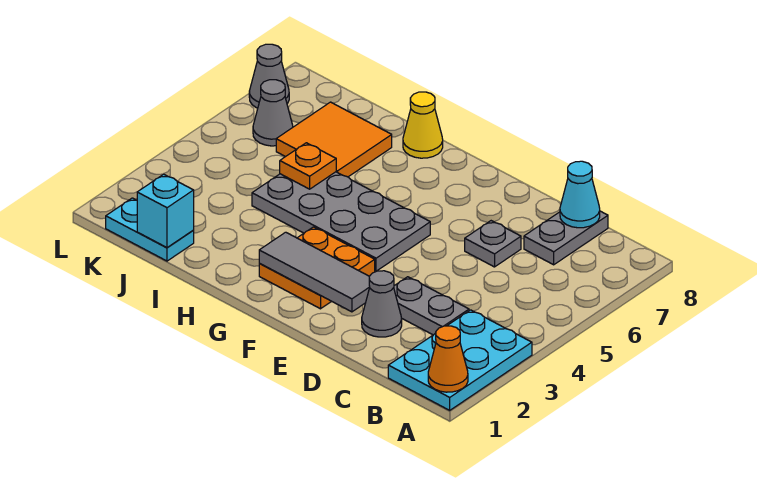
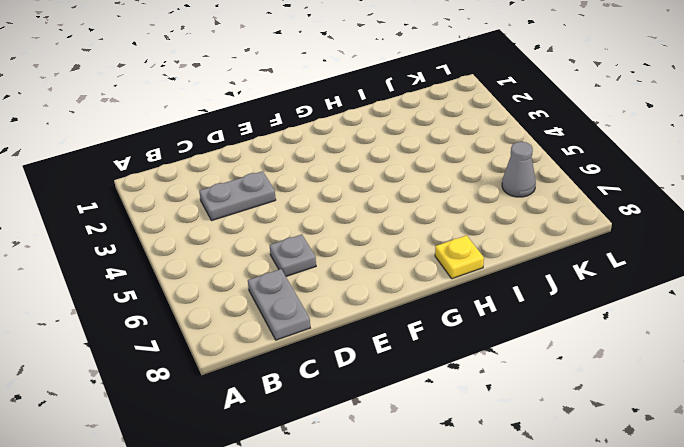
yellow 1x1 plate [435,235,484,279] -> yellow 1x1 cone [403,92,443,158]
none -> cyan 2x3 plate [388,310,532,410]
none -> grey 1x1 cone [362,271,402,337]
none -> orange 2x2 plate [259,227,375,309]

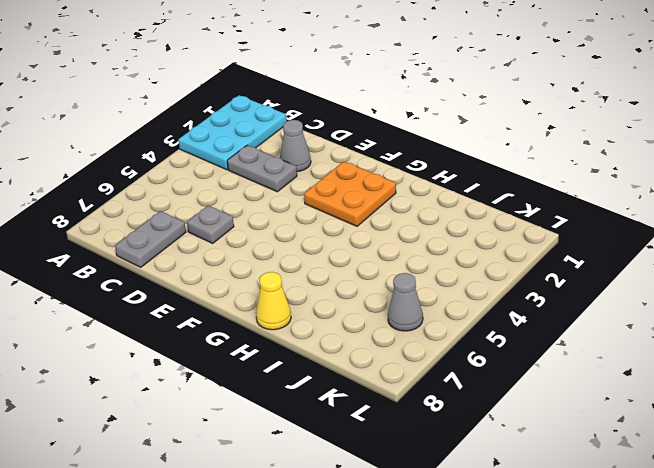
none -> grey 2x4 plate [252,172,430,271]
none -> orange 2x2 tile [276,102,392,177]
none -> cyan 1x2 plate [106,198,194,261]

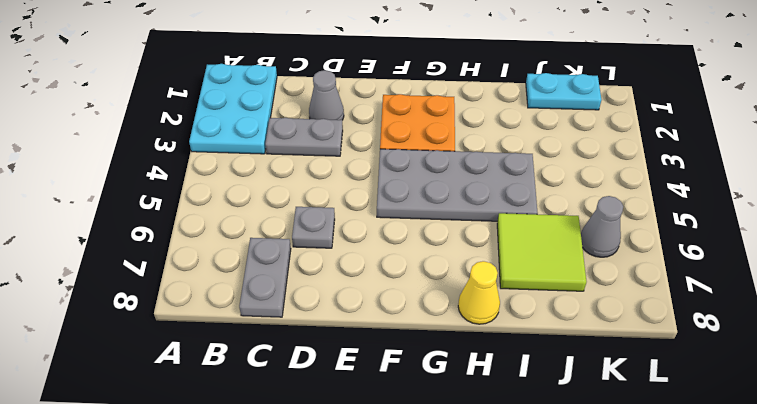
lime 2x2 tile [497,213,587,291] -> orange 2x2 tile [276,102,392,177]
none -> grey 1x1 cone [249,44,289,108]
none -> orange 1x1 cone [428,326,468,392]
none -> cyan 1x1 cone [560,161,600,228]

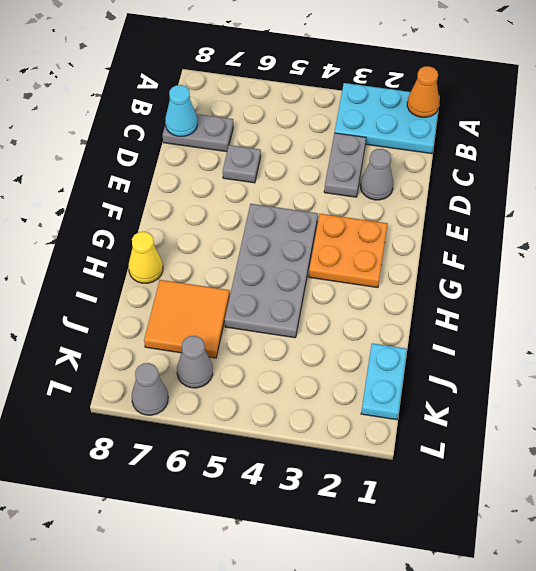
none -> grey 1x3 tile [259,232,370,312]
none -> orange 1x1 plate [280,143,336,189]
none -> cyan 1x1 brick [137,174,194,248]

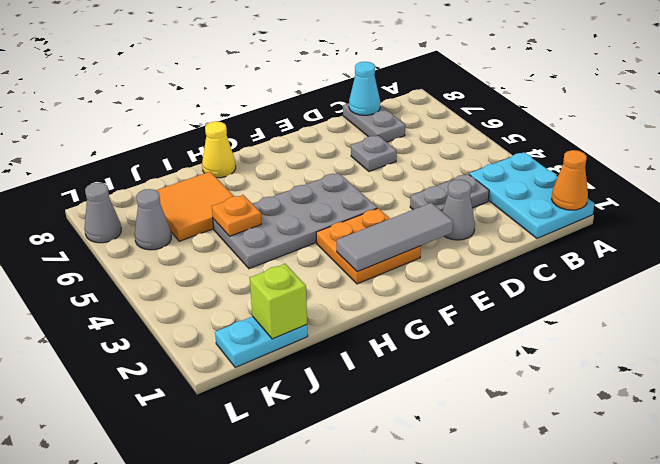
lime 1x1 brick [250,264,307,339] -> cyan 1x1 brick [137,174,194,248]

